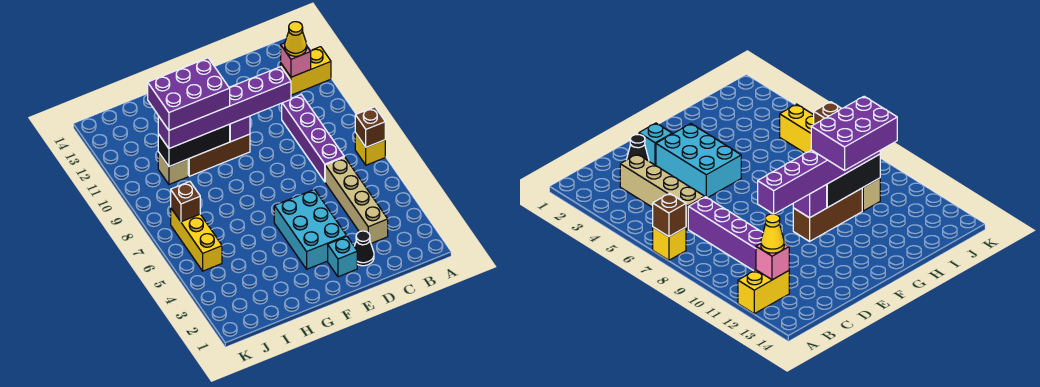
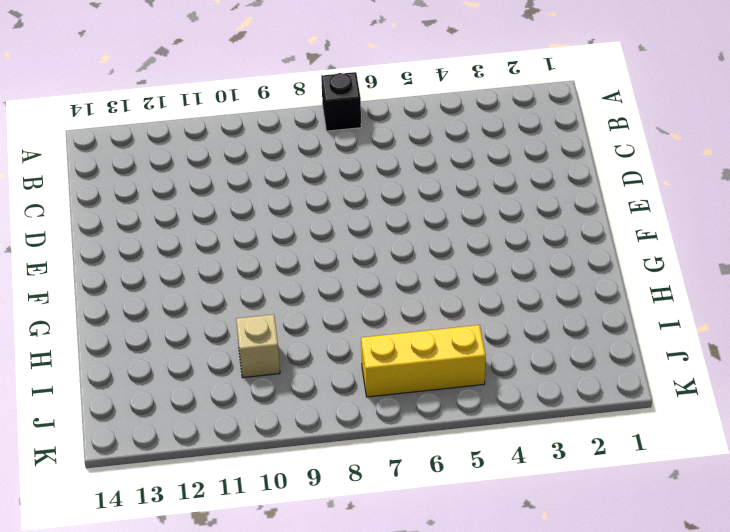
black 1x1 brick [321,72,361,131] -> yellow 1x1 brick [355,133,385,165]
none -> yellow 1x2 brick [281,47,331,95]
none -> tan 1x4 brick [325,157,388,243]
none -> purple 1x4 brick [282,95,344,182]

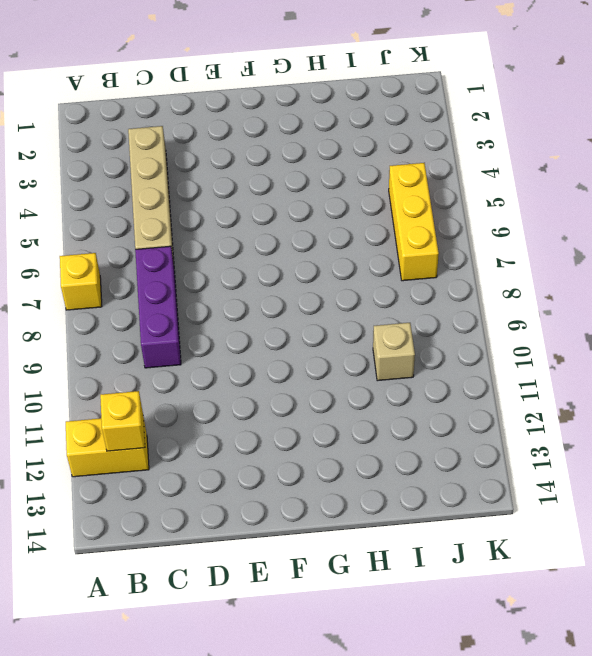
yellow 1x1 brick [100,391,145,451] -> pink 1x1 brick [281,43,311,77]
purple 1x3 brick [135,246,181,368] -> purple 1x4 brick [282,95,344,182]
none -> black 1x1 cone [354,231,374,266]
none -> cyan 1x1 brick [328,237,357,277]
none -> cyan 2x3 brick [274,189,347,269]

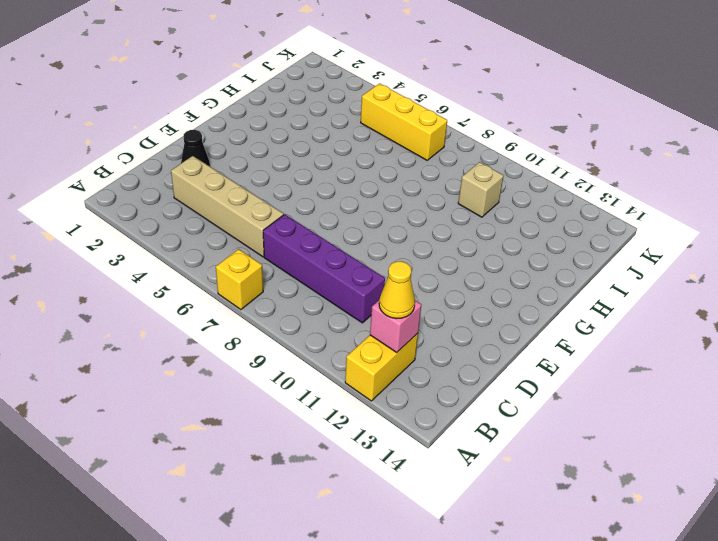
none -> cyan 1x1 brick [328,237,357,277]
none -> cyan 2x3 brick [274,189,347,269]
none -> brown 1x3 brick [188,134,250,176]

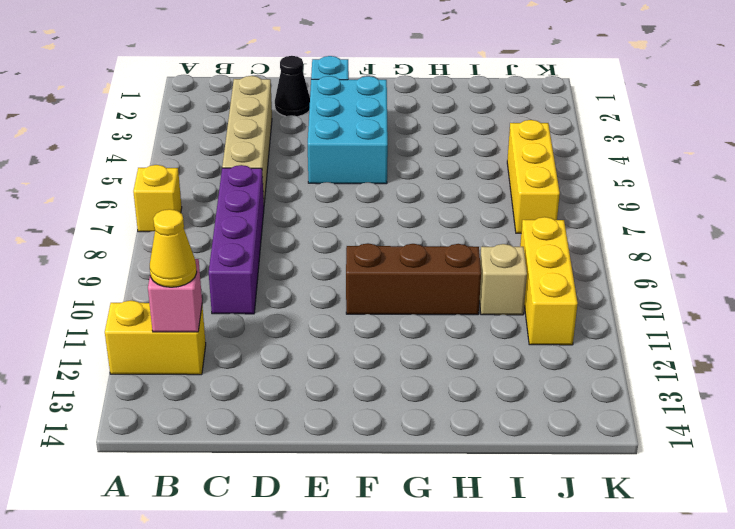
yellow 1x3 brick [520,217,578,345] -> none
none -> brown 1x1 brick [355,107,385,147]
none -> purple 1x1 brick [230,116,250,142]
none -> black 1x3 brick [158,124,230,166]

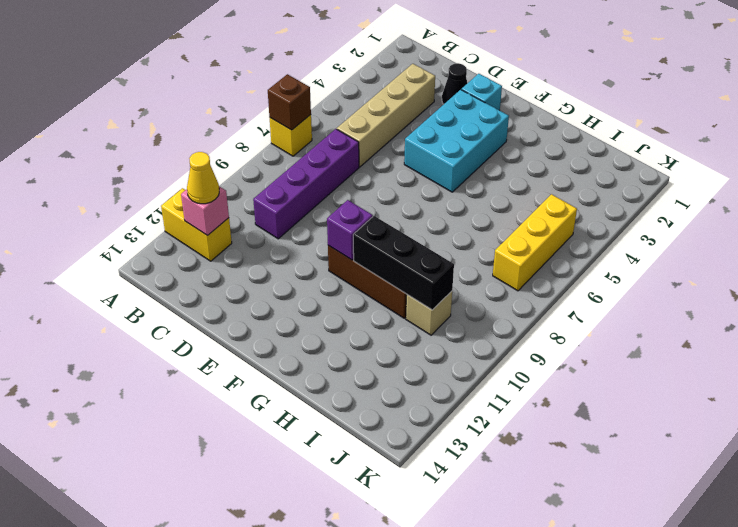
none -> brown 1x1 brick [171,182,200,222]
none -> purple 1x6 brick [158,67,291,148]
none -> purple 2x3 brick [148,58,230,130]

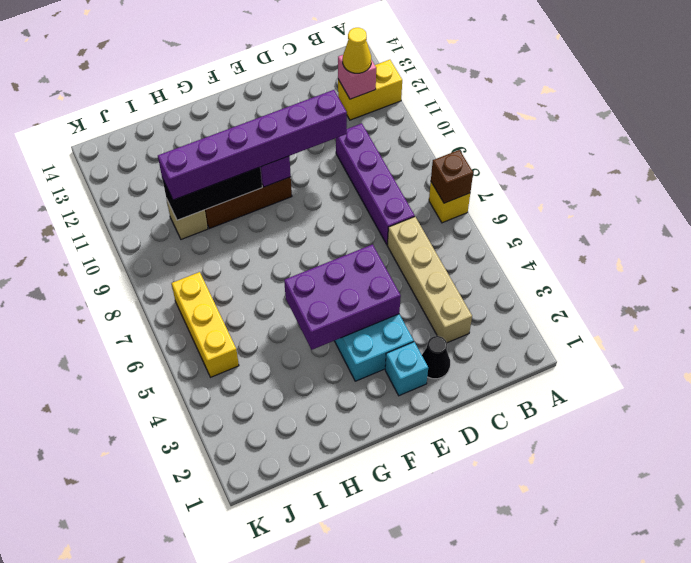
purple 2x3 brick [284,245,401,350] -> purple 2x3 brick moved to [148,58,230,130]
none -> brown 1x1 brick [171,182,200,222]

